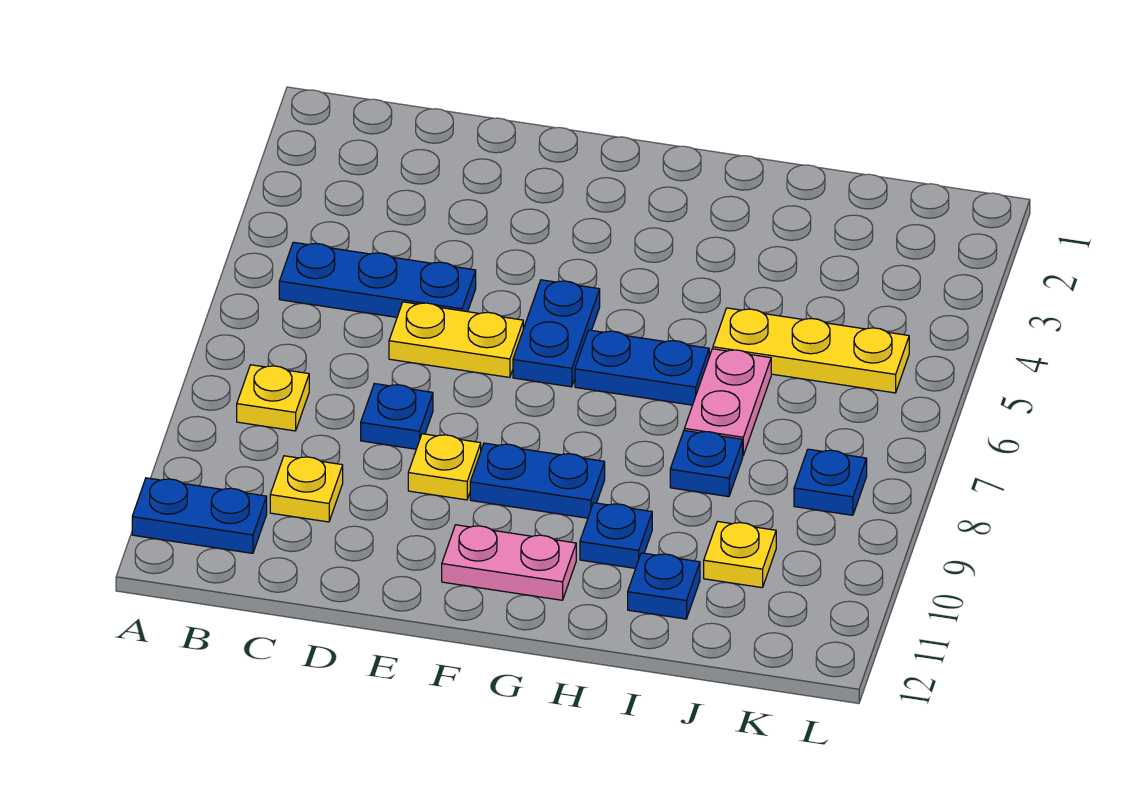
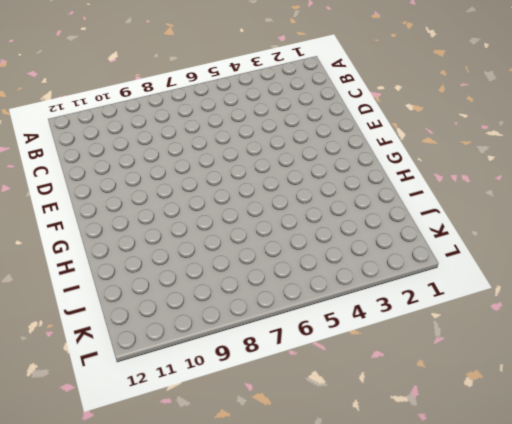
none -> blue 1x2 plate [132,478,267,553]
none -> blue 1x3 plate [279,242,476,317]
none -> yellow 1x1 plate [237,365,309,431]

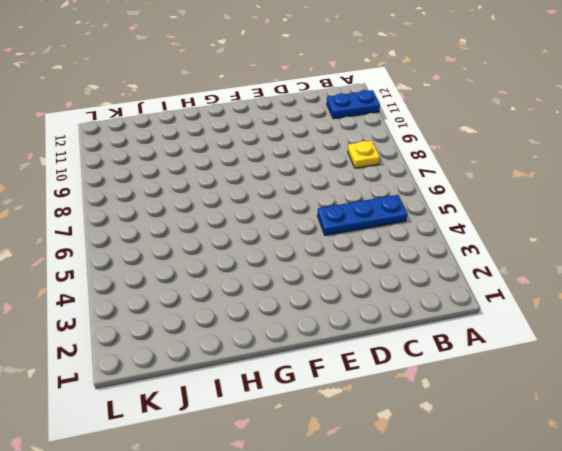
none -> yellow 1x1 plate [270,456,343,522]
none -> yellow 1x2 plate [389,302,523,377]
none -> blue 1x1 plate [361,384,433,449]

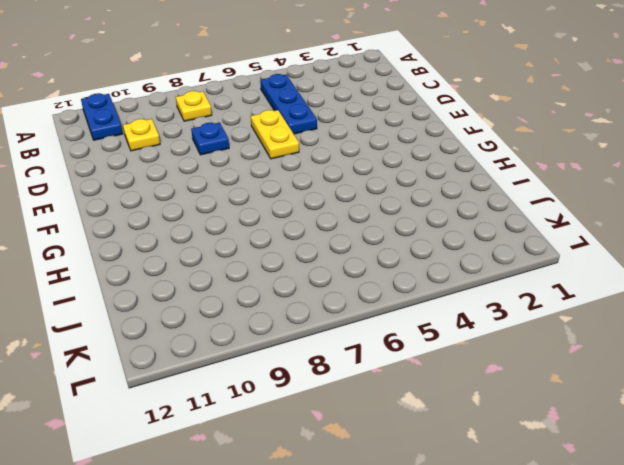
none -> yellow 1x1 plate [408,434,481,500]
none -> blue 1x2 plate [513,280,600,387]
none -> blue 1x2 plate [470,443,605,518]

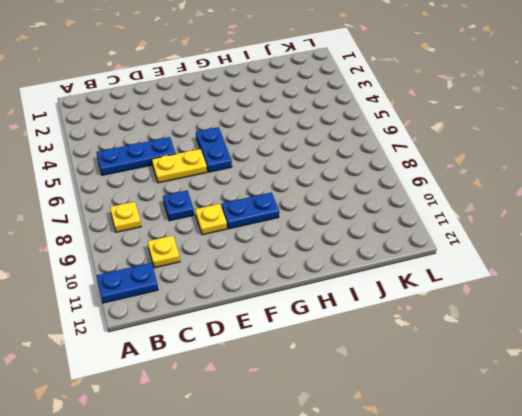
none -> pink 1x2 plate [442,525,576,600]
none -> blue 1x2 plate [575,330,709,405]
none -> blue 1x1 plate [580,503,652,568]

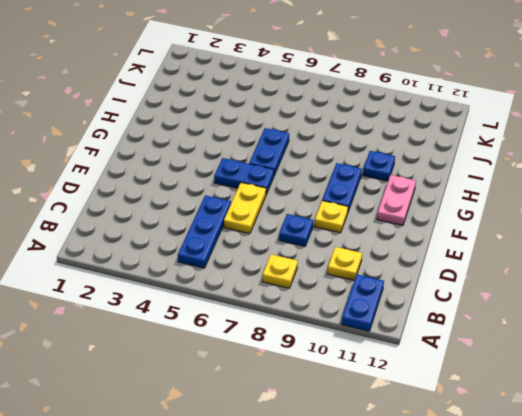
none -> yellow 1x3 plate [713,308,909,393]
none -> pink 1x2 plate [684,349,771,455]
none -> blue 1x1 plate [670,430,743,497]

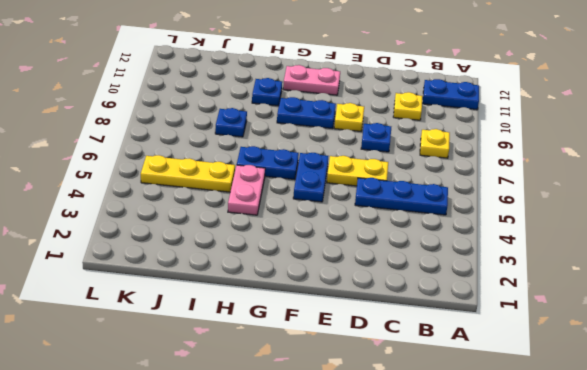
pink 1x2 plate [228,165,265,215] -> pink 1x2 plate moved to [684,349,771,455]
none -> blue 1x1 plate [628,553,700,619]
none -> yellow 1x1 plate [704,521,776,588]
none -> blue 1x1 plate [794,449,867,515]

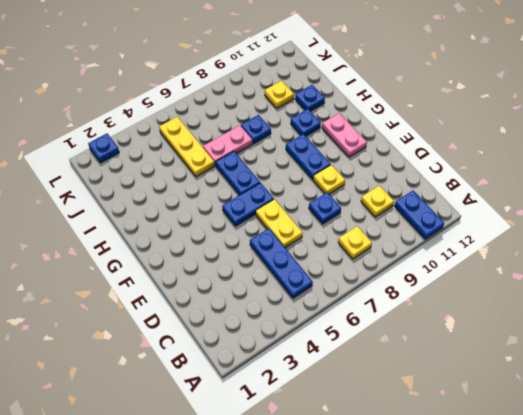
blue 1x1 plate [88,134,119,163] -> blue 1x1 plate moved to [794,449,867,515]

